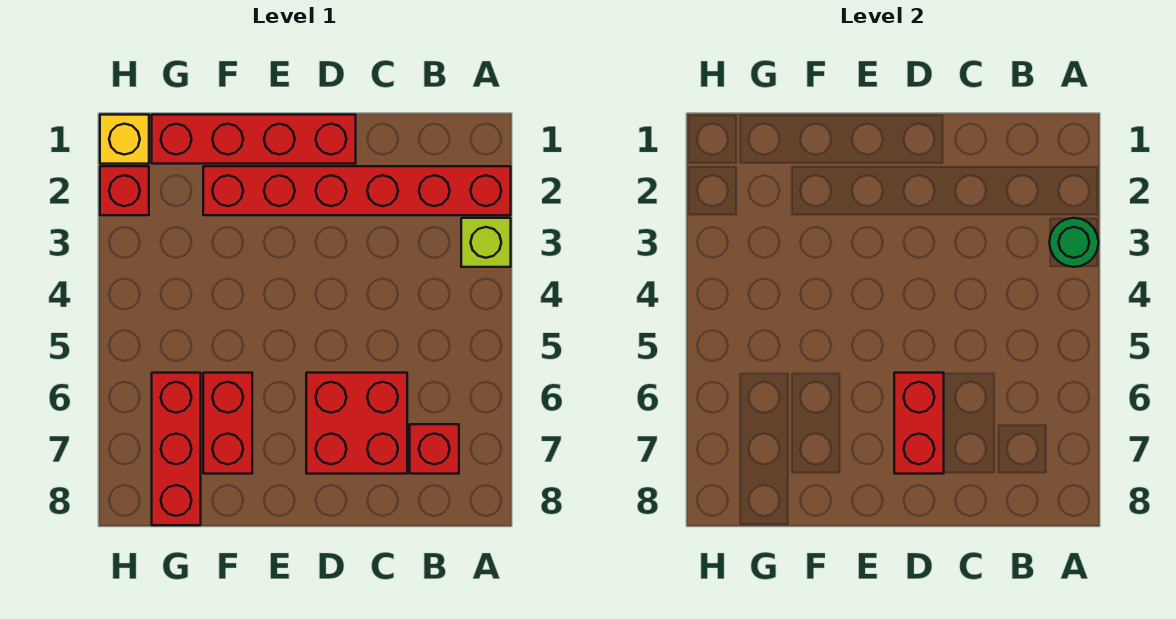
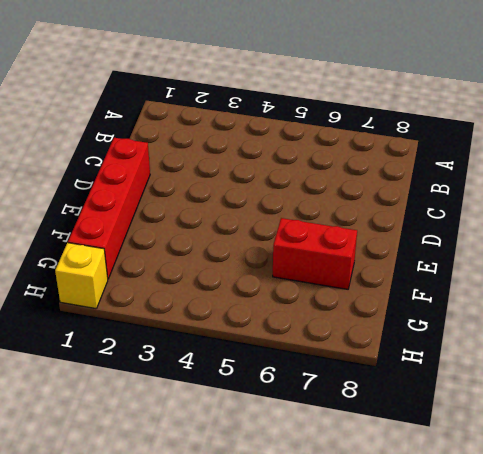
none -> red 1x6 brick [203,166,511,215]
none -> lime 1x1 brick [461,218,511,267]

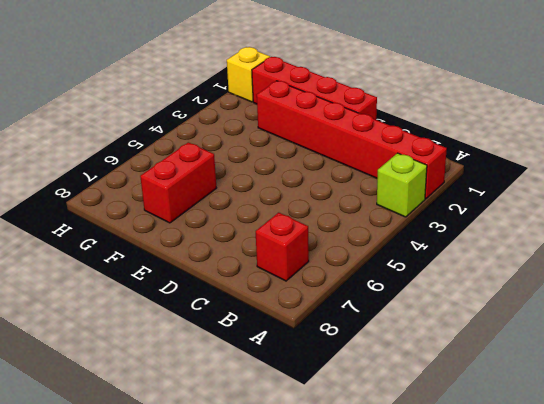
none -> red 2x2 brick [306,373,407,474]
none -> red 1x3 brick [152,373,201,525]

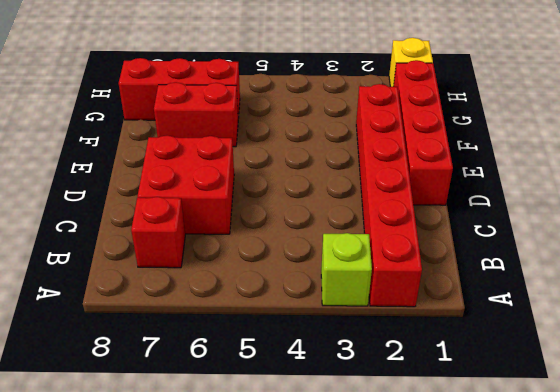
none -> red 1x1 brick [100,166,149,215]
none -> green 1x1 round brick [1049,218,1099,267]

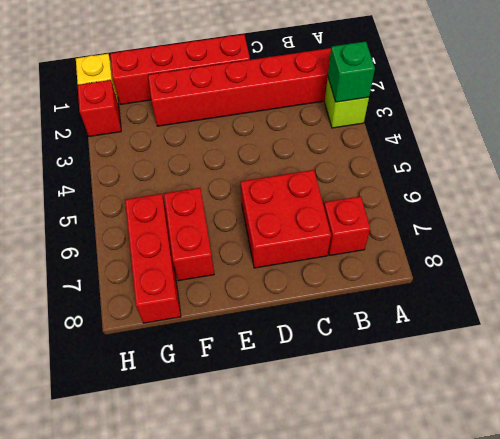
green 1x1 brick [328,41,375,102] -> green 1x1 round brick [1049,218,1099,267]
none -> red 1x2 brick [894,373,944,474]

